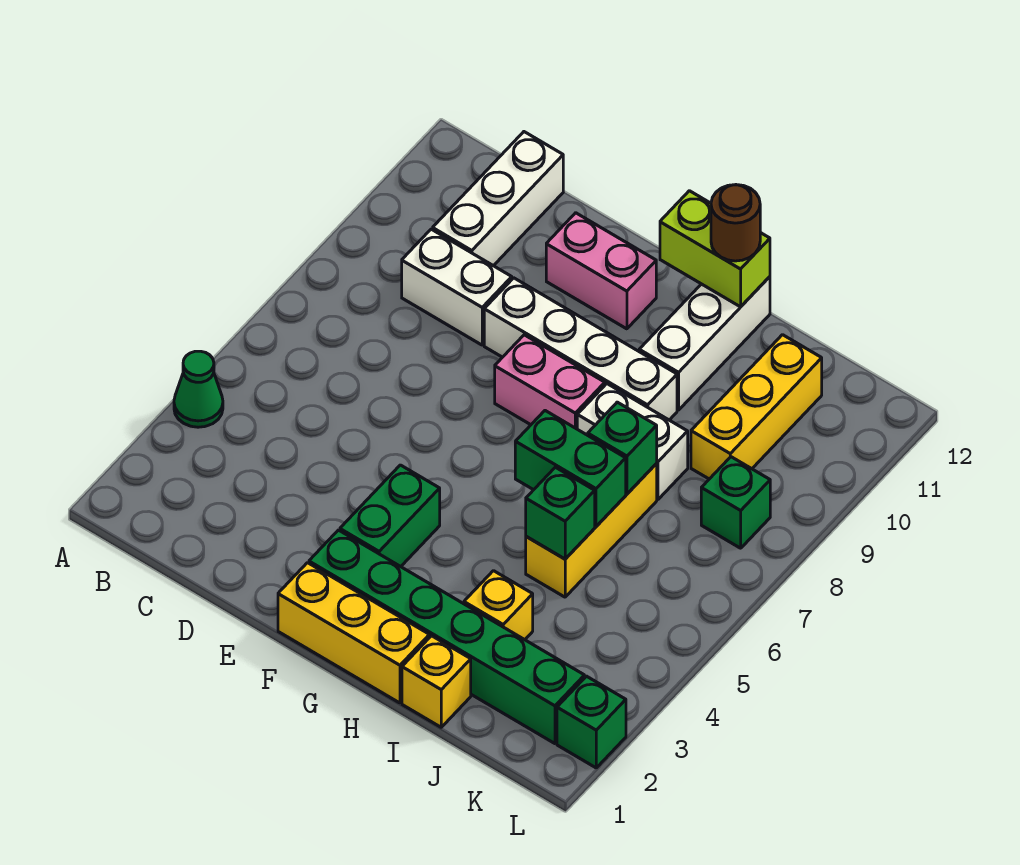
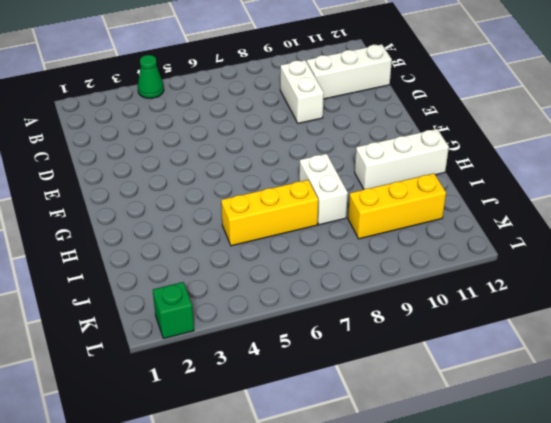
none -> white 1x4 brick [484,278,677,420]
none -> pink 1x2 brick [546,213,656,329]
none -> yellow 1x3 brick [278,563,429,703]

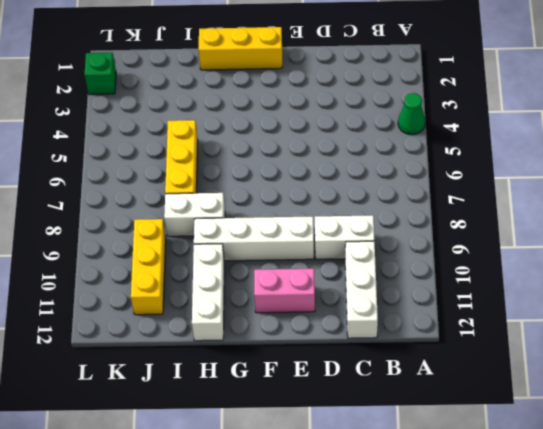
none -> green 1x6 brick [309,530,584,744]
none -> green 1x2 brick [340,465,440,567]
none -> pink 1x2 brick [495,335,605,429]

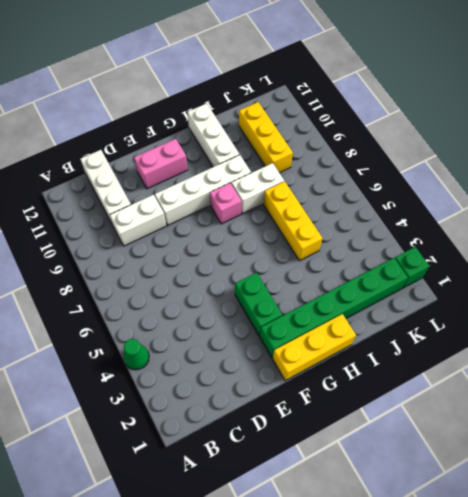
pink 1x1 brick [210,183,242,224] -> pink 1x2 brick [495,335,605,429]
none -> yellow 1x1 brick [402,636,471,727]
none -> yellow 1x1 brick [464,571,533,640]
none -> green 1x1 brick [701,457,770,548]

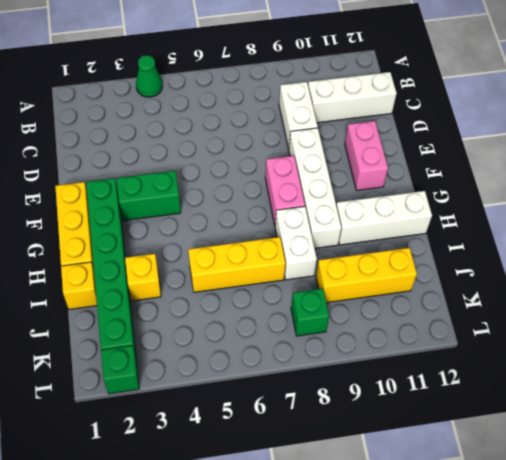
none -> lime 1x2 brick [660,191,770,307]
none -> green 1x2 brick [515,411,626,526]
none -> green 1x1 brick [526,467,595,559]

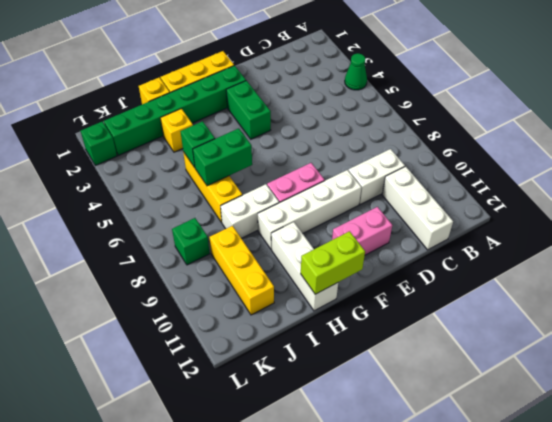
none -> green 1x1 brick [588,402,657,494]
none -> brown 1x1 round brick [711,185,760,261]

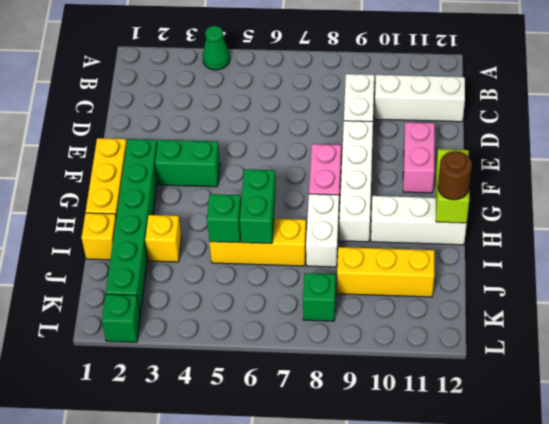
none -> green 1x1 brick [588,402,657,494]

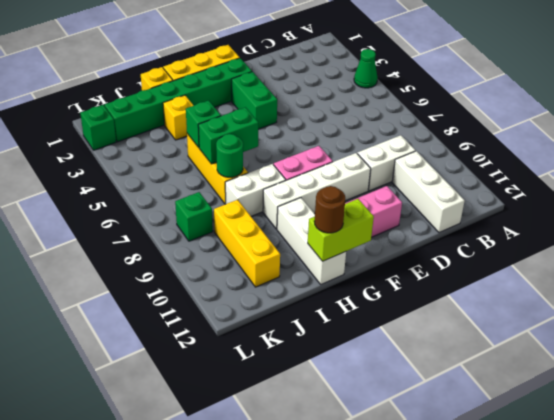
green 1x1 round brick [216,134,243,177] -> green 1x1 brick [588,402,657,494]

